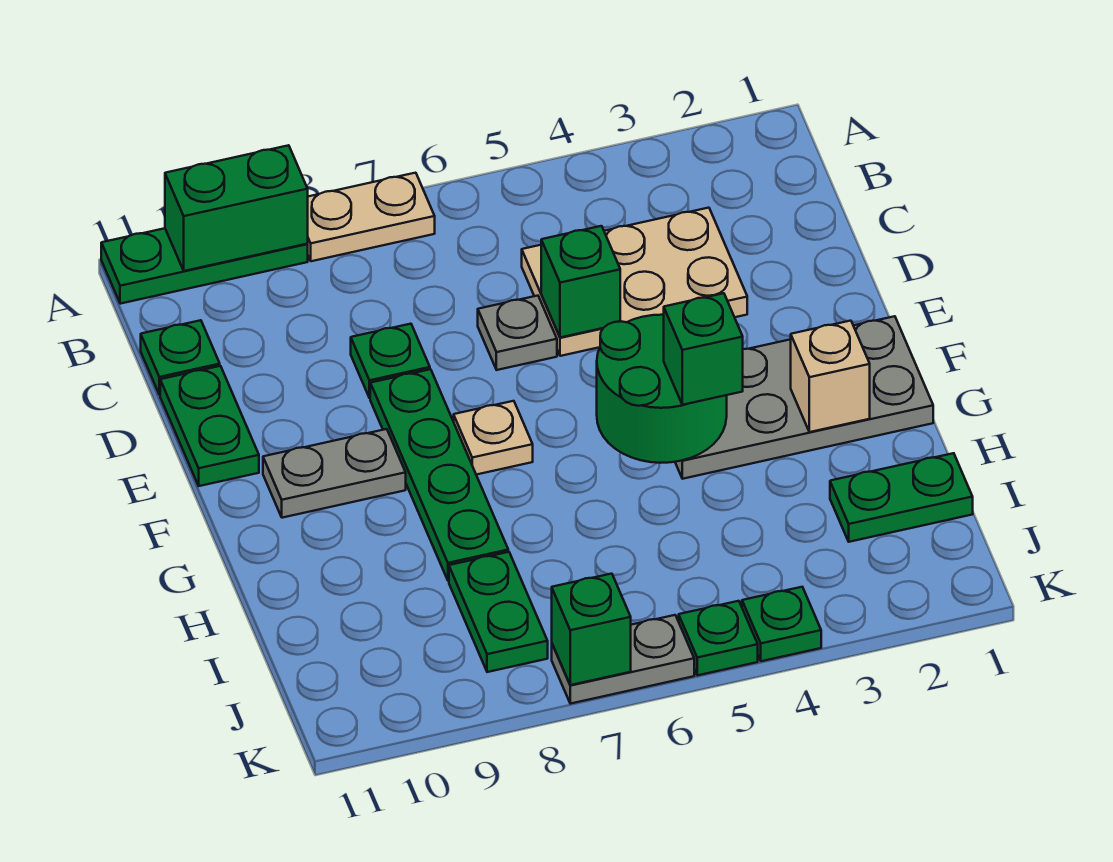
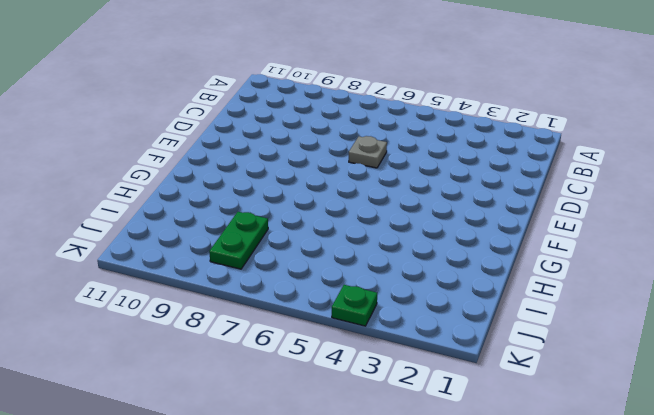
none -> tan 1x2 plate [308,173,435,261]
none -> green 1x3 plate [101,228,308,304]
none -> tan 2x3 plate [522,208,747,356]

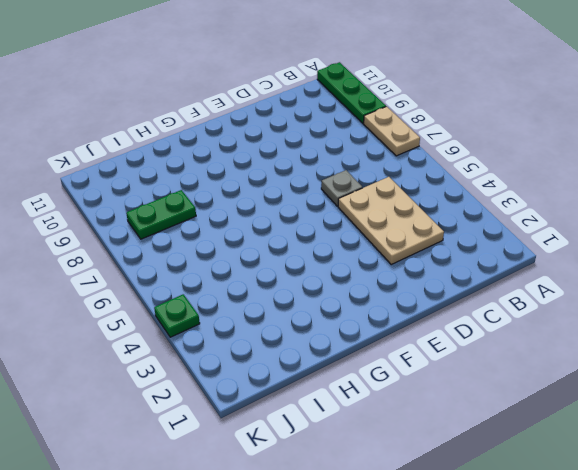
none -> green 1x1 plate [141,320,220,395]
none -> green 1x1 plate [351,324,430,398]
none -> green 1x2 plate [160,366,259,486]

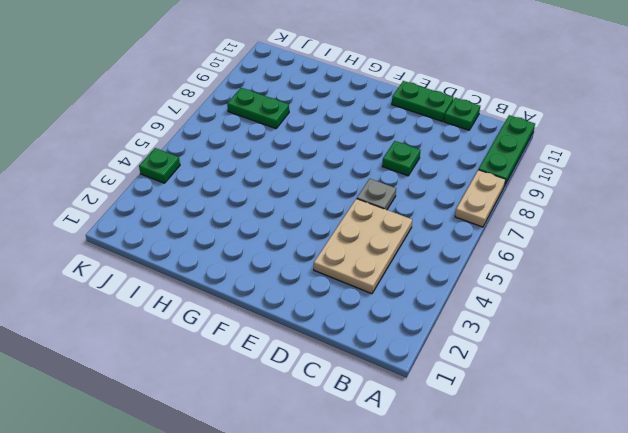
none -> green 1x4 plate [370,369,508,581]
none -> grey 2x4 plate [675,316,933,479]
none -> tan 1x1 plate [454,401,533,475]

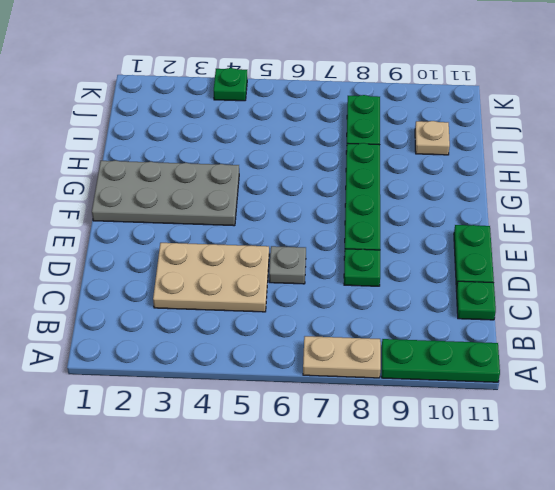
tan 1x1 plate [415,121,450,155] -> tan 1x1 plate moved to [454,401,533,475]
none -> grey 1x2 plate [263,429,406,518]
none -> green 1x2 plate [830,453,973,542]
none -> green 1x1 plate [679,601,758,675]

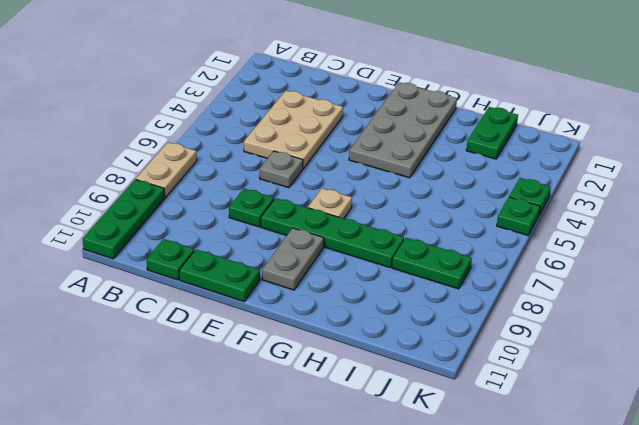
none -> grey 1x2 plate [552,615,694,704]
none -> green 1x2 brick [165,145,308,271]
none -> green 1x1 brick [541,226,620,338]

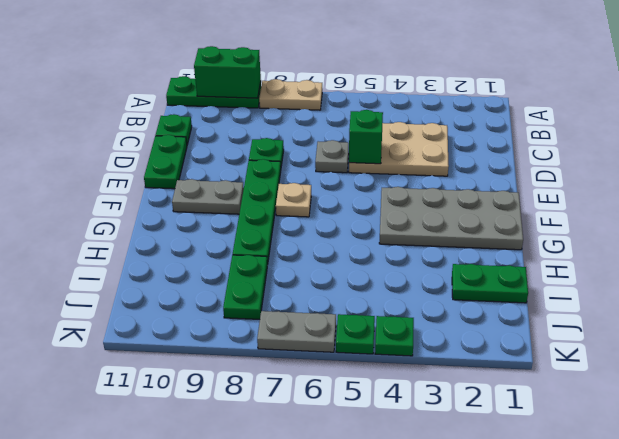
none -> green 2x2 round brick [597,315,727,463]
none -> tan 1x1 brick [791,321,870,432]
none -> green 1x1 brick [552,574,631,685]

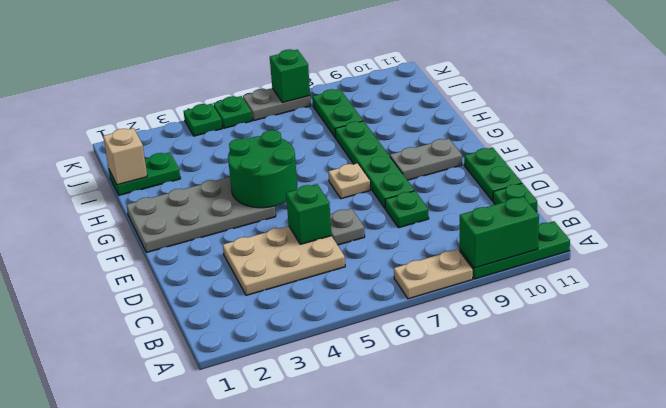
tan 1x1 brick [103,128,147,185] -> tan 1x1 brick moved to [791,321,870,432]
none -> green 1x1 brick [664,293,743,405]

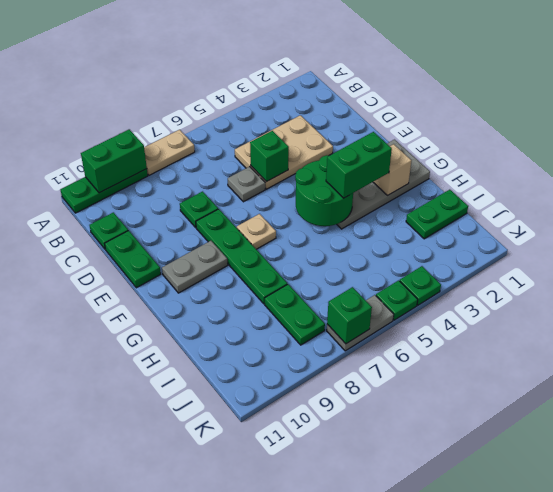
green 1x2 brick [326,132,392,198] -> green 1x1 brick [664,293,743,405]

